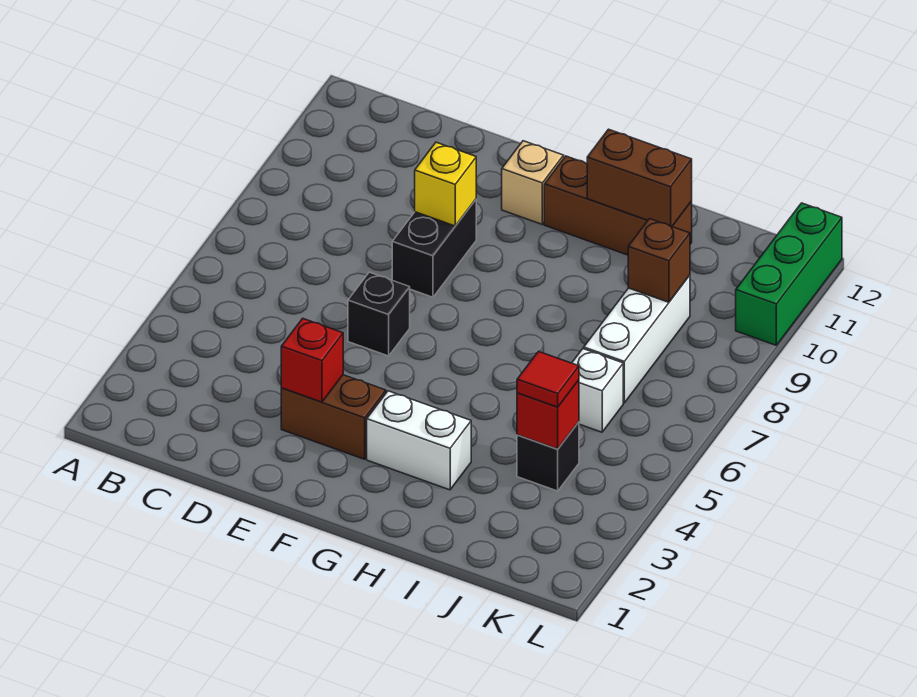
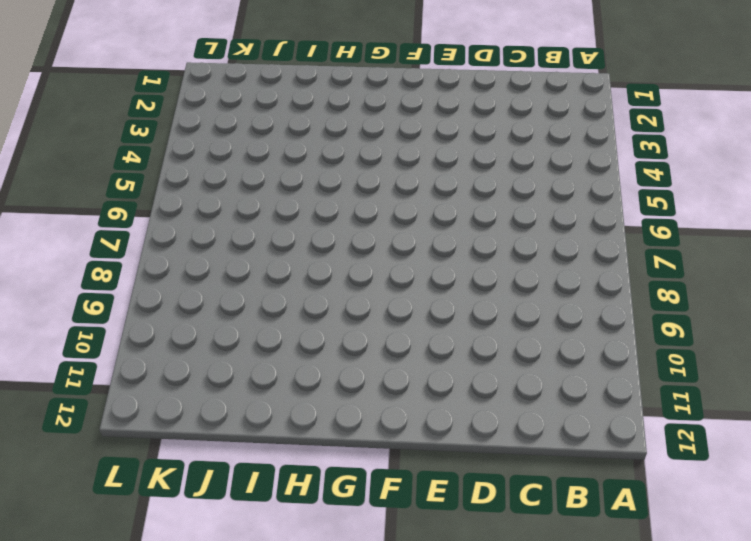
none -> brown 1x2 brick [281,375,386,459]
none -> black 1x1 brick [348,272,410,356]
none -> black 1x2 brick [392,200,476,297]

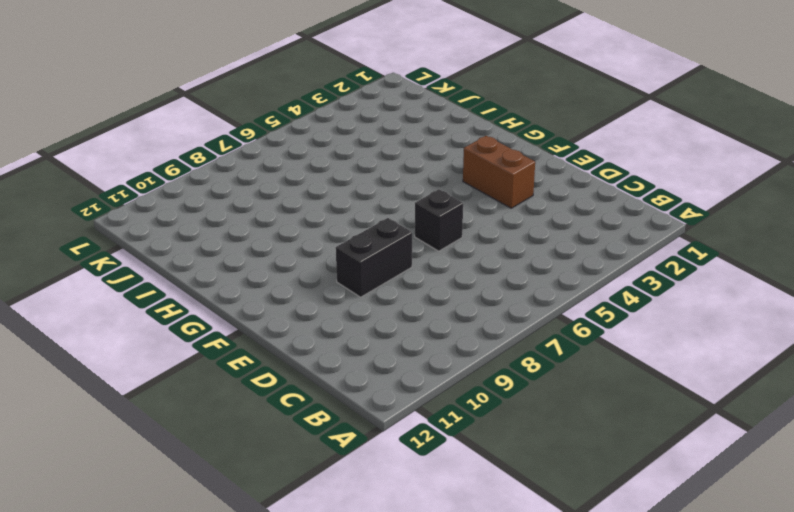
none -> tan 1x1 brick [502,141,564,224]
none -> white 1x2 brick [367,391,471,490]
none -> brown 1x3 brick [544,156,692,255]

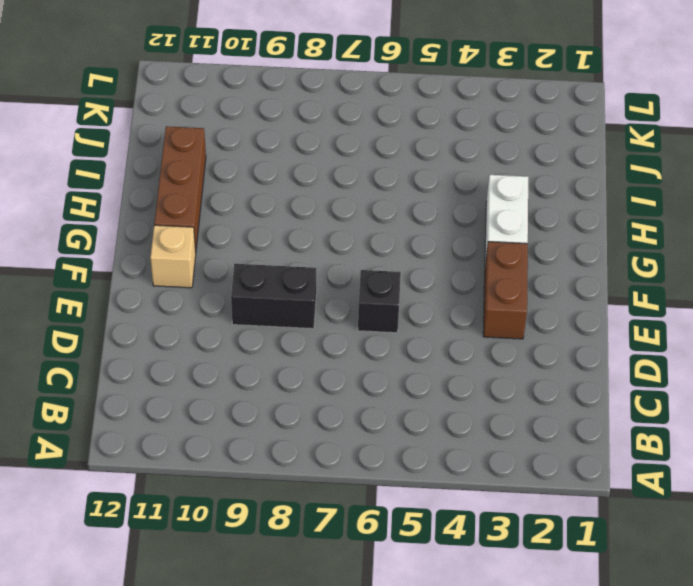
none -> black 1x1 brick [517,422,579,491]
none -> white 1x1 brick [572,349,623,432]
none -> white 1x3 brick [584,275,690,403]

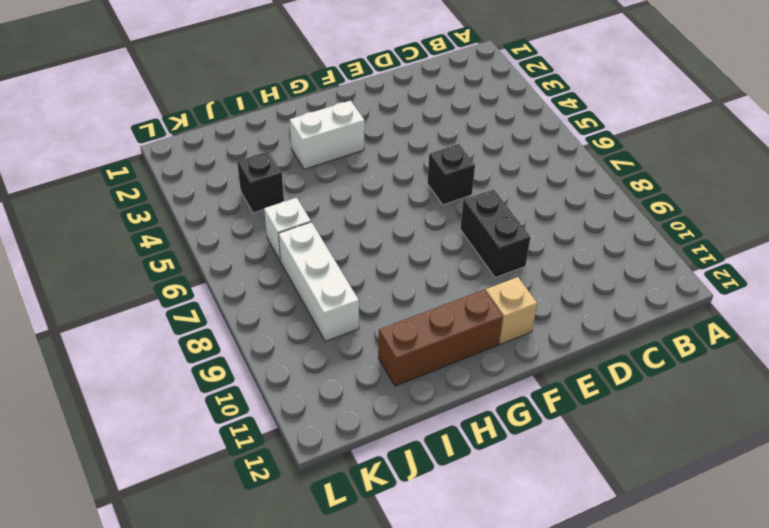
none -> brown 1x2 brick [281,375,386,459]
none -> green 1x3 brick [736,203,842,345]
none -> red 1x1 brick [281,318,343,402]

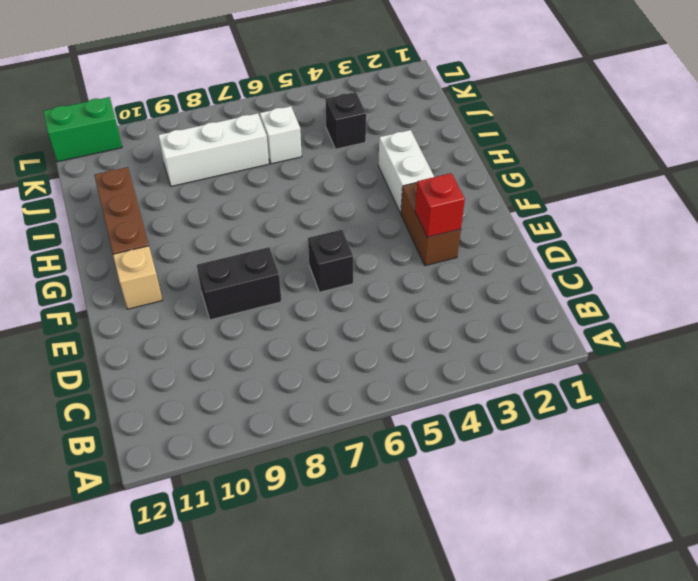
green 1x2 brick [43,97,122,162] -> green 1x3 brick [736,203,842,345]
none -> yellow 1x1 brick [415,142,476,226]
none -> brown 1x2 brick [587,129,692,226]
none -> red 1x1 brick [517,380,579,449]

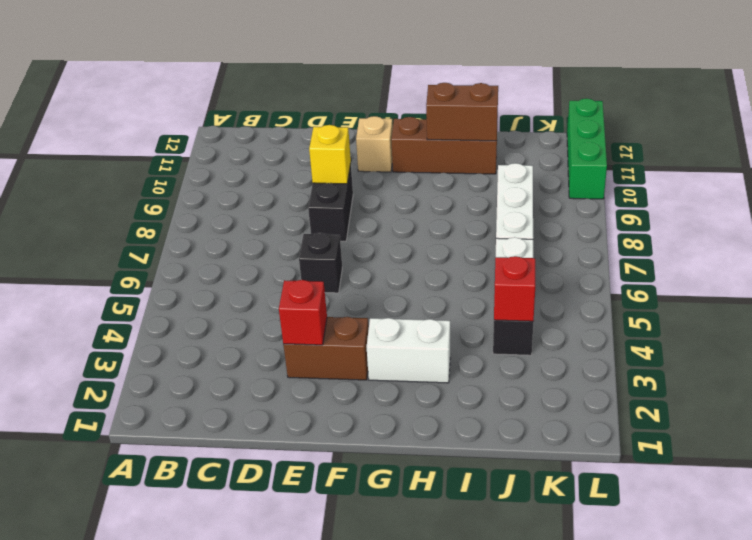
none -> brown 1x1 brick [628,219,690,302]
none -> red 1x1 tile [517,351,579,407]

